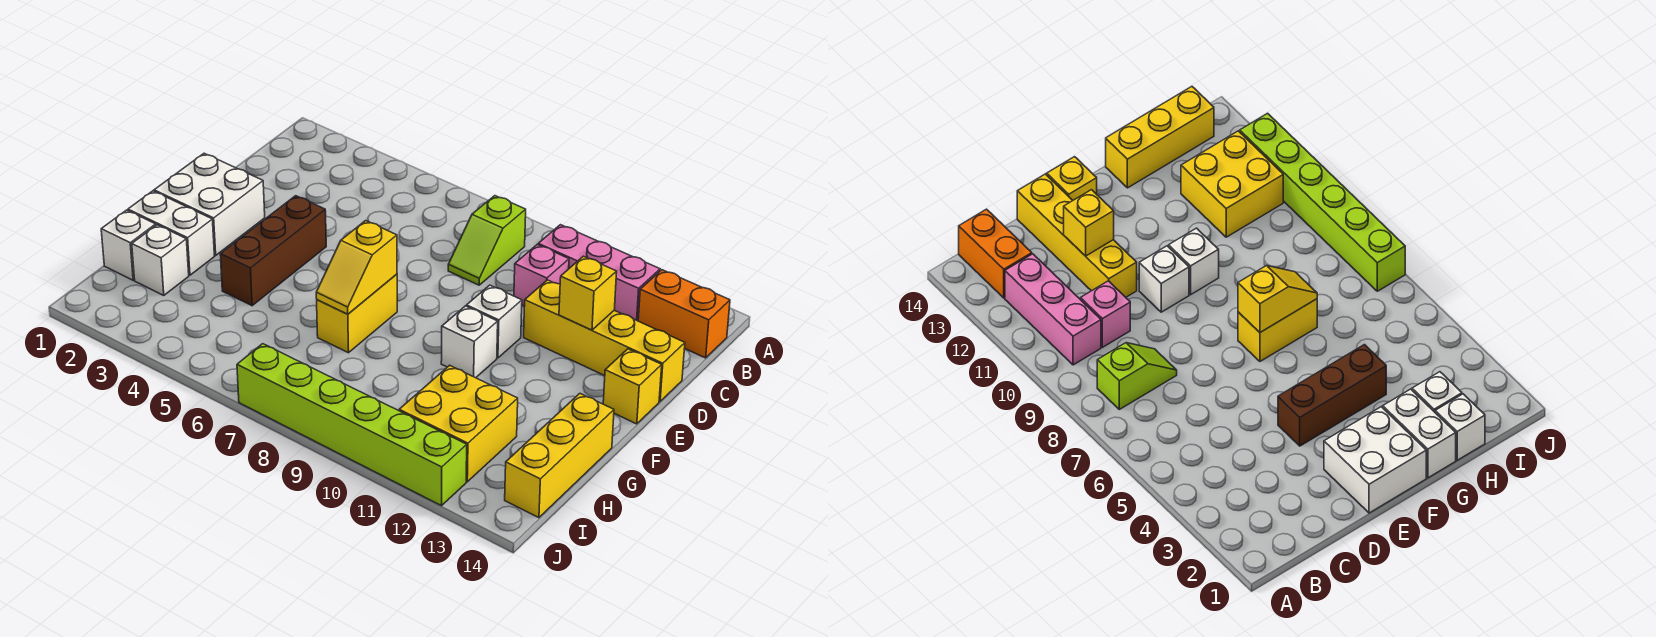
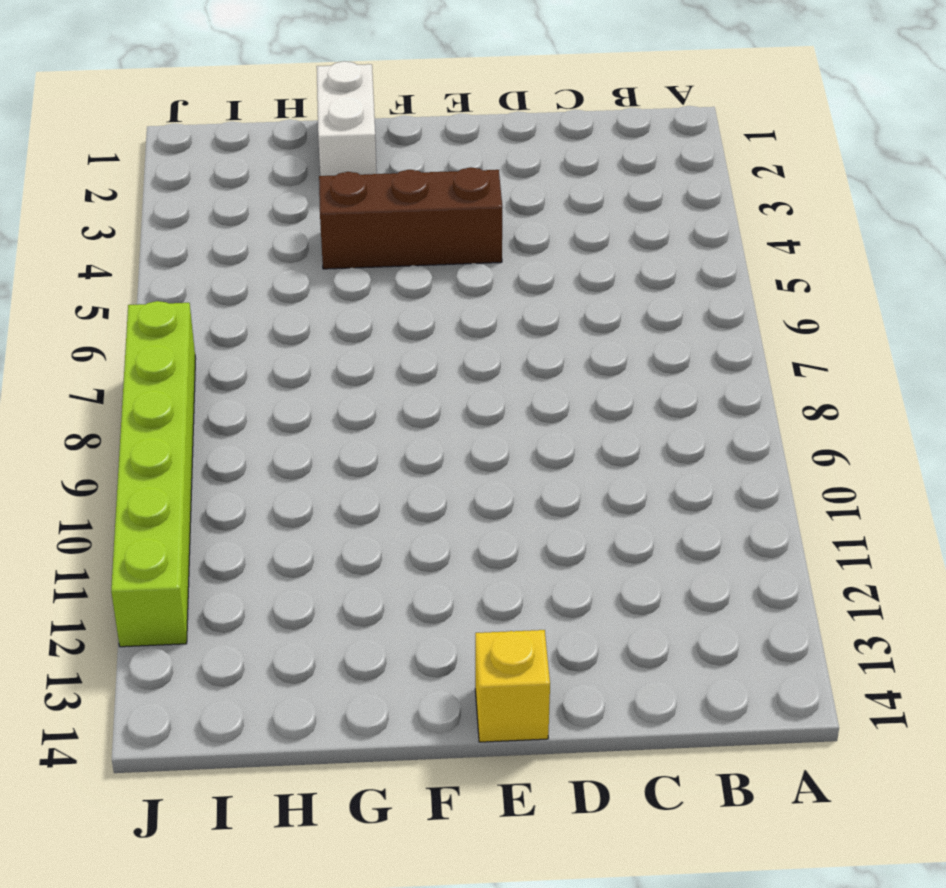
none -> lime 1x2 slope [448,196,526,285]
none -> pink 1x3 brick [538,225,660,321]
none -> orange 1x2 brick [638,270,730,358]

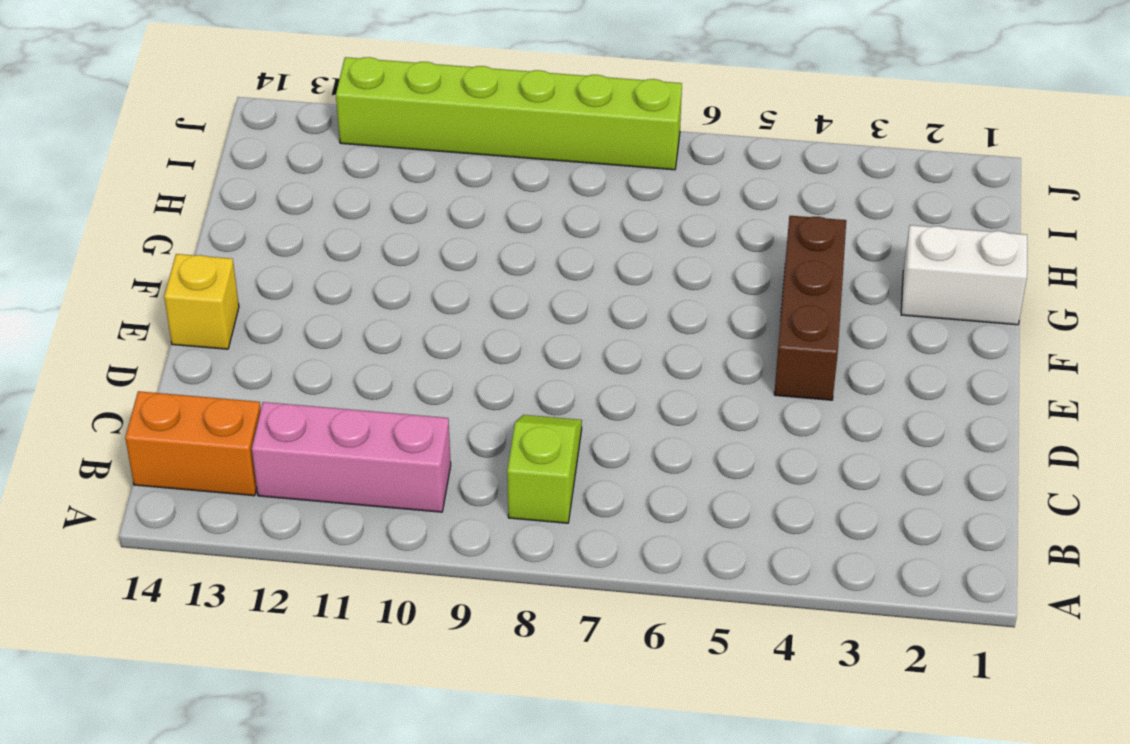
none -> pink 1x1 brick [514,244,569,306]
none -> yellow 1x4 brick [524,280,685,401]
none -> white 2x2 brick [154,153,265,255]

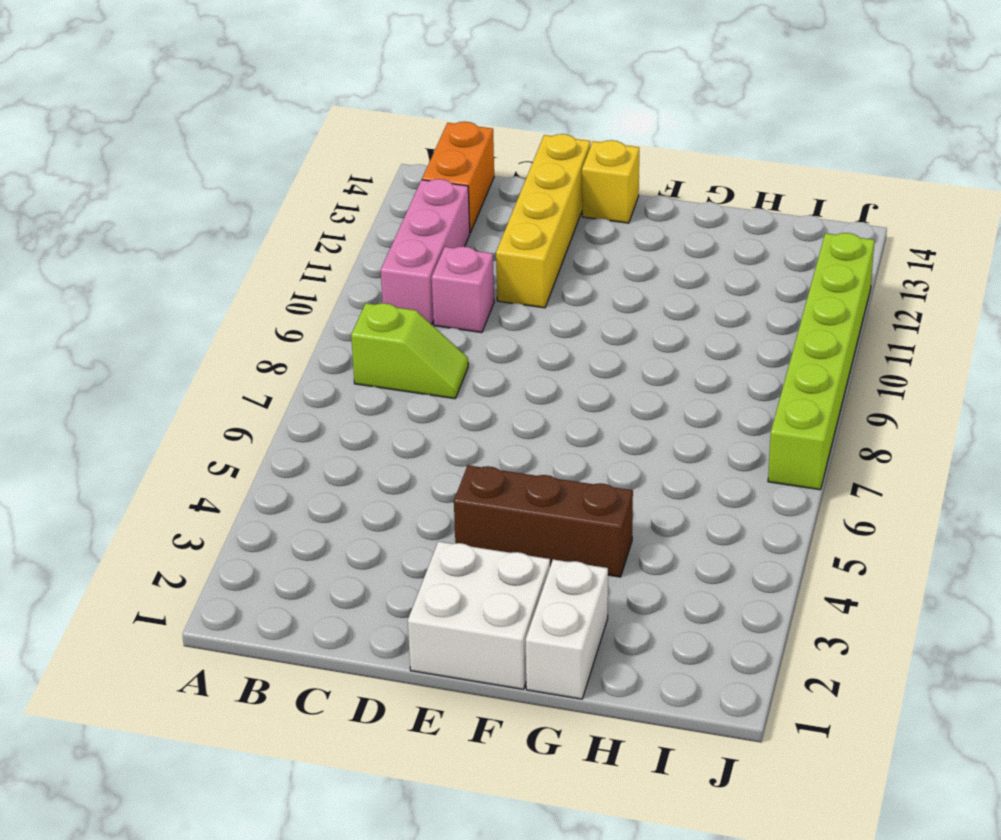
none -> white 1x1 brick [467,285,522,358]
none -> yellow 1x2 brick [317,274,397,353]
none -> white 1x1 brick [441,306,498,378]

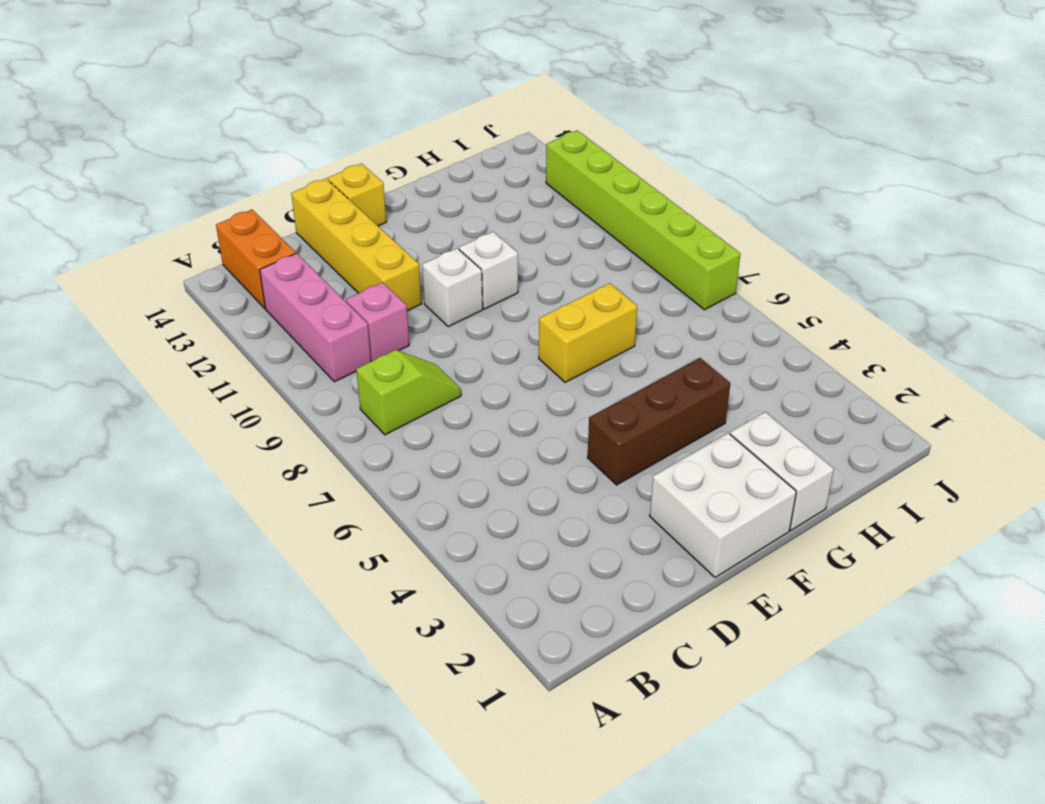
none -> yellow 1x3 brick [505,394,614,518]
none -> white 1x1 brick [101,210,156,280]
none -> white 1x1 brick [132,225,189,295]

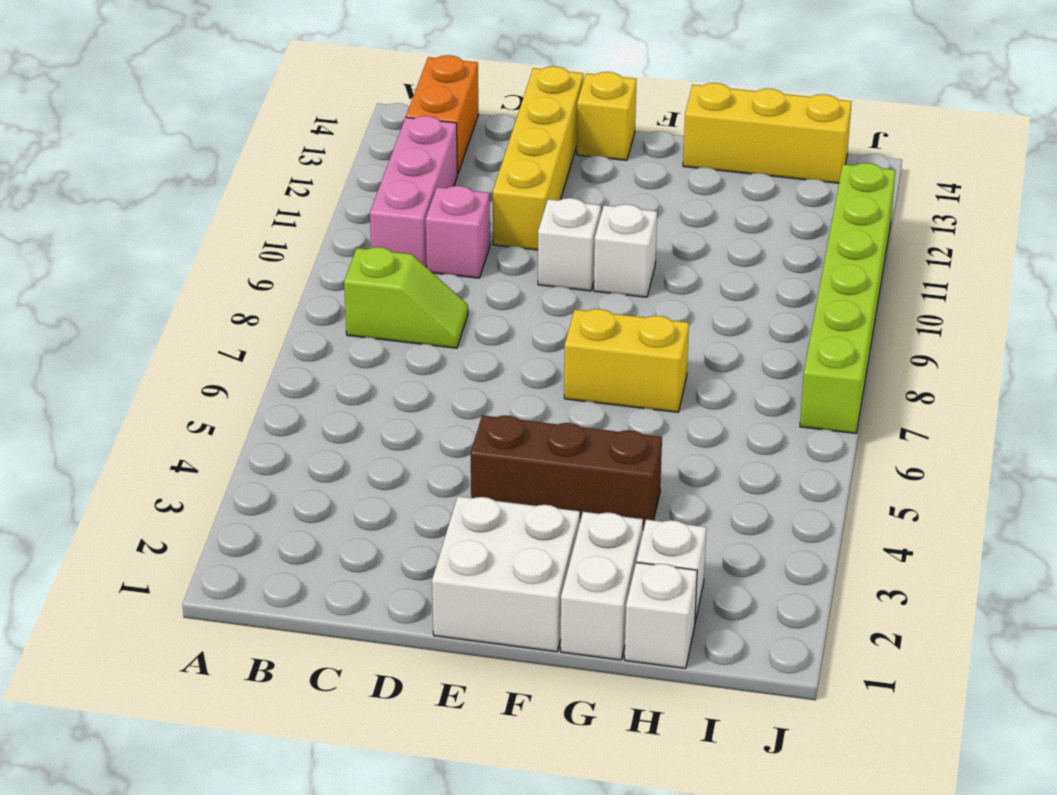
none -> yellow 2x2 brick [399,365,518,482]
none -> yellow 1x1 brick [559,256,617,330]
none -> yellow 1x2 slope [316,221,397,314]

